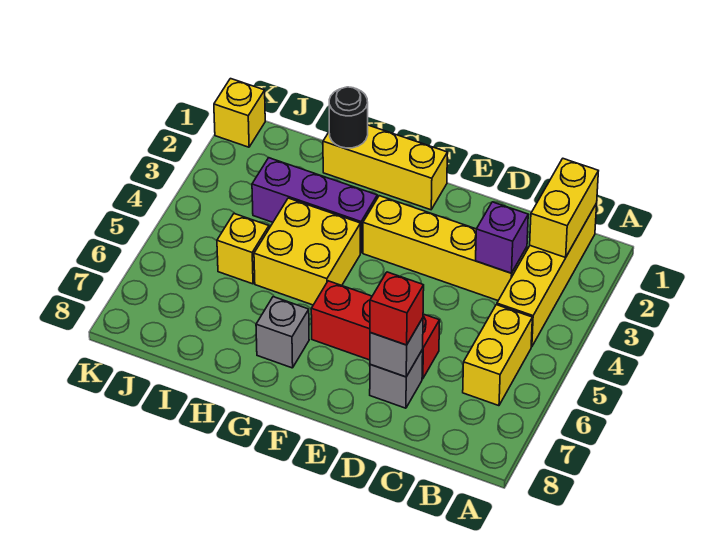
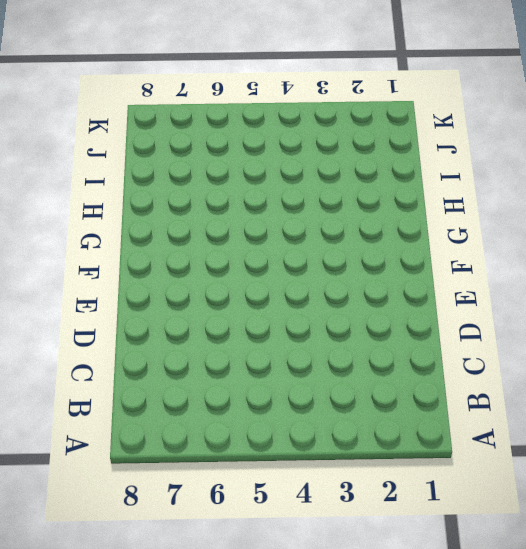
none -> yellow 1x4 brick [497,203,597,347]
none -> yellow 1x2 brick [463,305,532,406]
none -> yellow 1x4 brick [363,196,527,300]

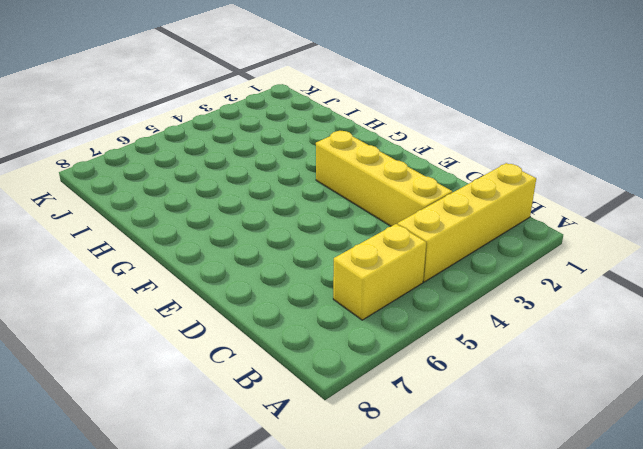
none -> red 1x3 brick [311,281,440,379]
none -> grey 1x1 brick [370,350,423,408]
none -> yellow 1x3 brick [323,125,447,210]

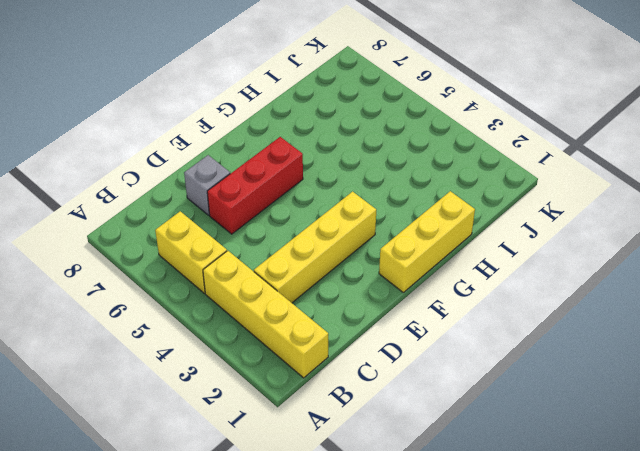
none -> purple 1x3 brick [252,158,377,253]
none -> yellow 2x2 brick [254,198,360,305]
none -> grey 1x1 brick [256,297,309,368]

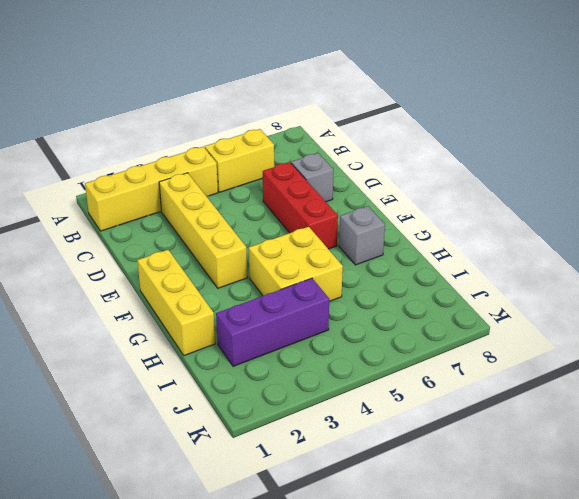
purple 1x3 brick [216,278,329,366] -> purple 1x3 brick turned to [252,158,377,253]
none -> yellow 1x1 brick [217,213,269,284]
none -> yellow 1x1 brick [214,79,265,147]
none -> yellow 1x2 brick [530,159,598,258]

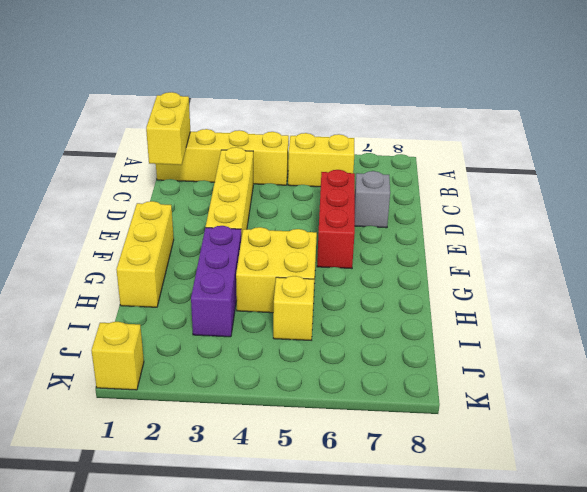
yellow 1x2 brick [146,92,190,165] -> yellow 1x2 brick turned to [530,159,598,258]
none -> grey 1x1 brick [256,297,309,368]
none -> purple 1x1 brick [476,202,528,273]
none -> grey 1x1 brick [370,318,423,377]

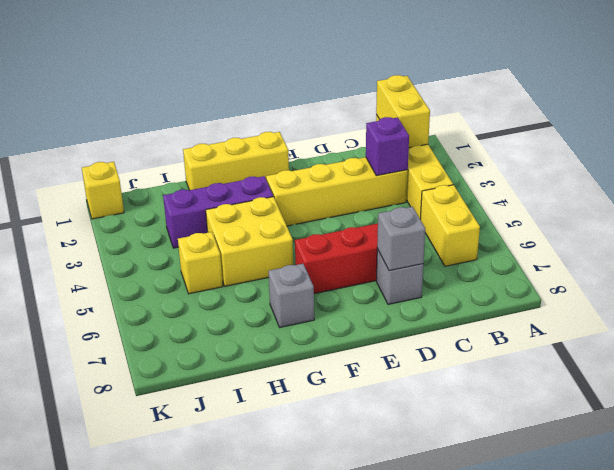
none -> black 1x1 round brick [329,87,368,148]
none -> red 1x1 brick [370,272,424,345]

